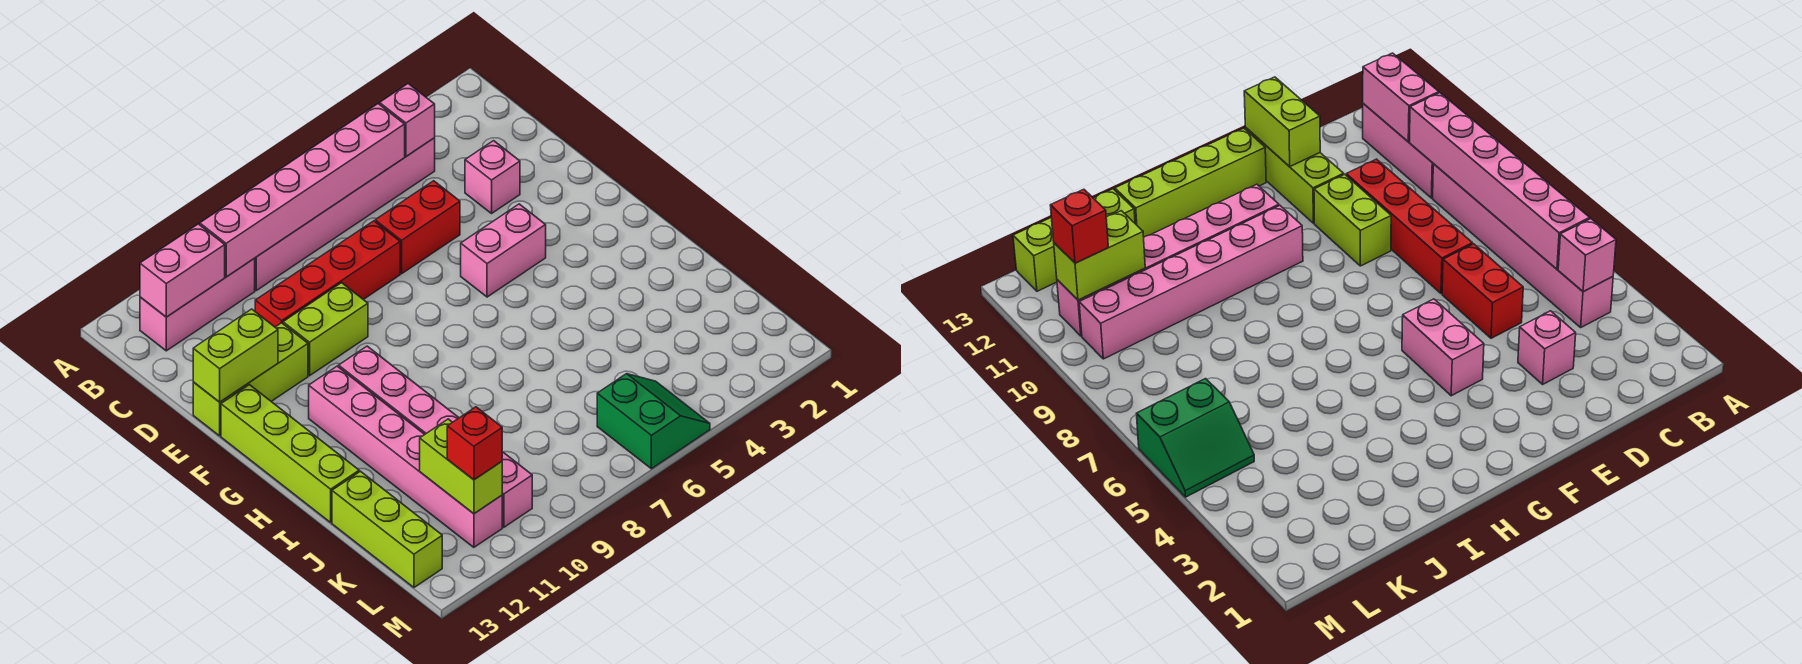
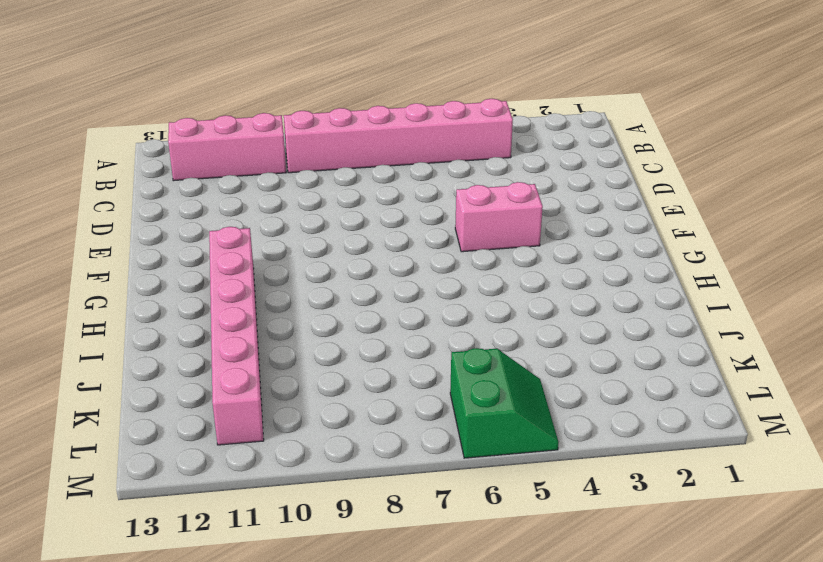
none -> pink 1x1 brick [465,141,520,213]
none -> red 1x2 brick [375,181,460,274]
none -> red 1x4 brick [255,221,400,327]

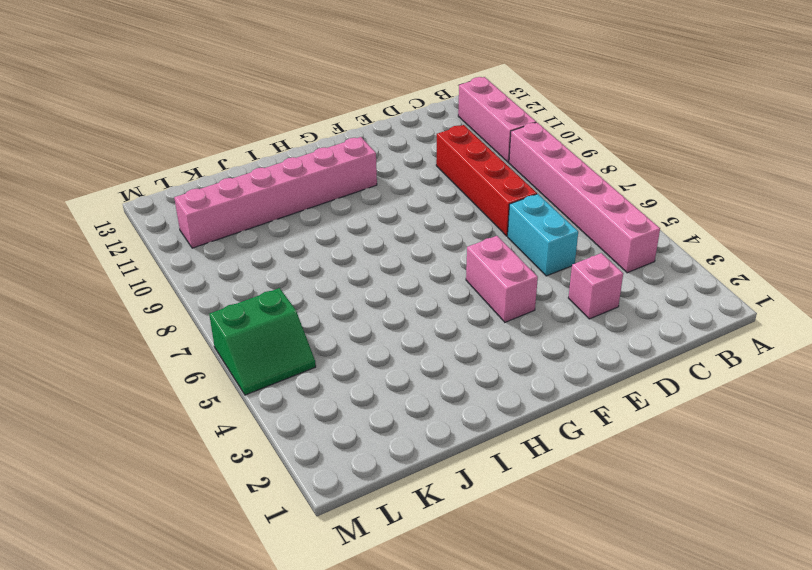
cyan 1x2 brick [508,194,578,276] -> red 1x2 brick [375,181,460,274]
none -> lime 1x2 brick [283,283,368,376]
none -> lime 1x3 brick [193,323,308,436]
none -> lime 1x4 brick [221,385,359,522]

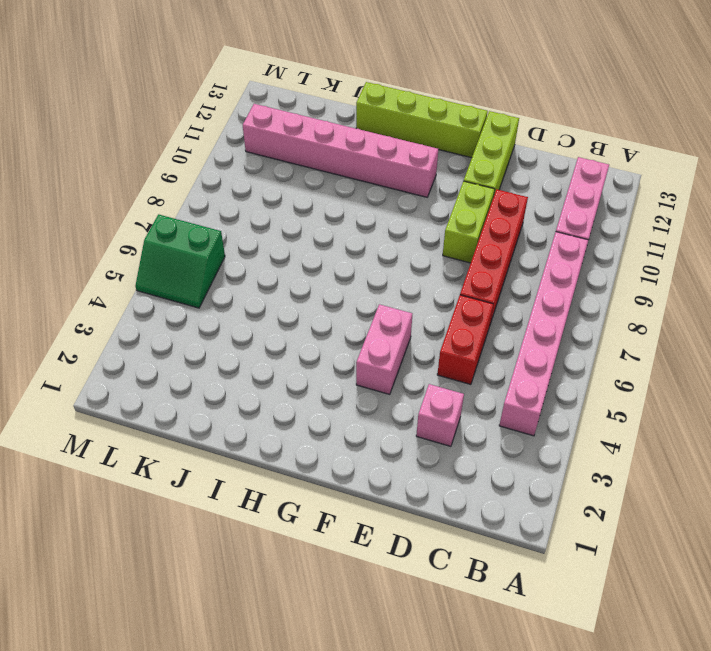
none -> pink 1x6 brick [339,346,532,527]
none -> lime 1x3 brick [332,471,442,587]
none -> pink 1x1 brick [380,84,435,156]

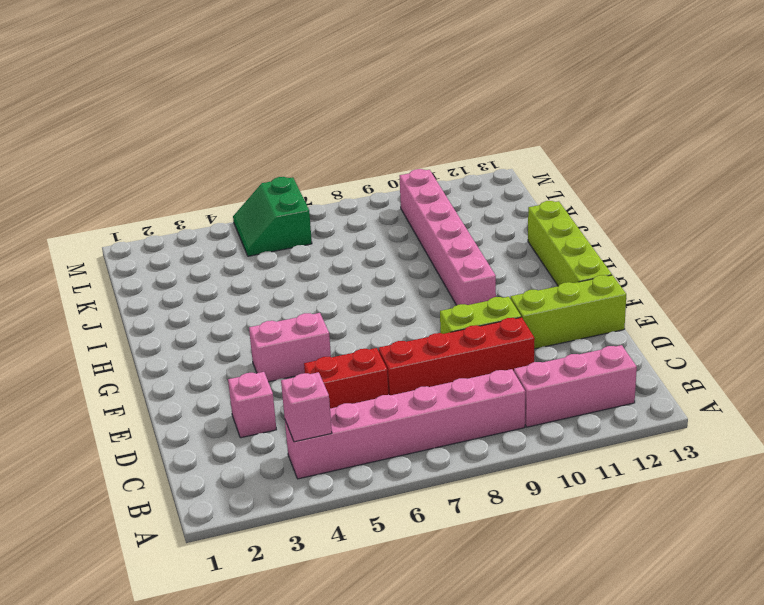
none -> pink 1x6 brick [309,366,502,547]
none -> lime 1x3 brick [332,471,442,587]
none -> pink 1x6 brick [200,104,405,277]

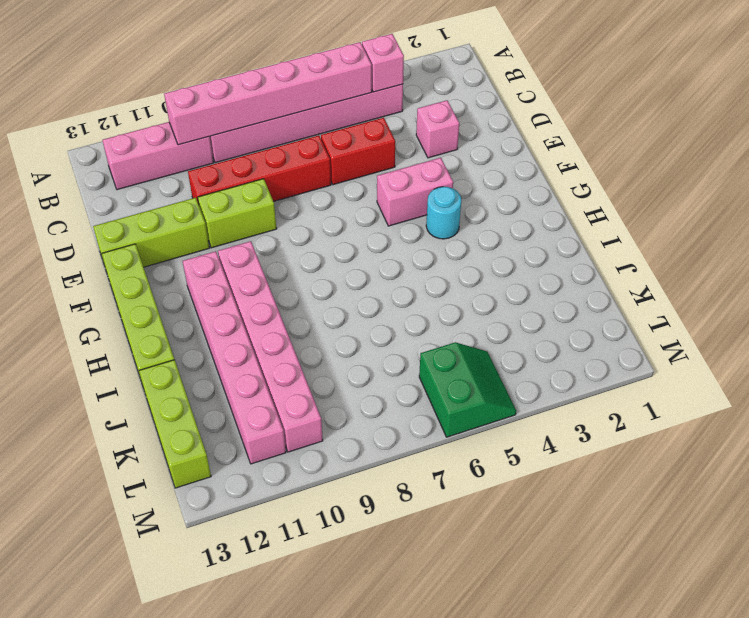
cyan 1x1 round brick [426,187,461,239] -> none
none -> pink 1x2 brick [140,224,225,317]
none -> lime 1x2 brick [193,309,278,402]
none -> lime 1x2 brick [420,419,502,514]

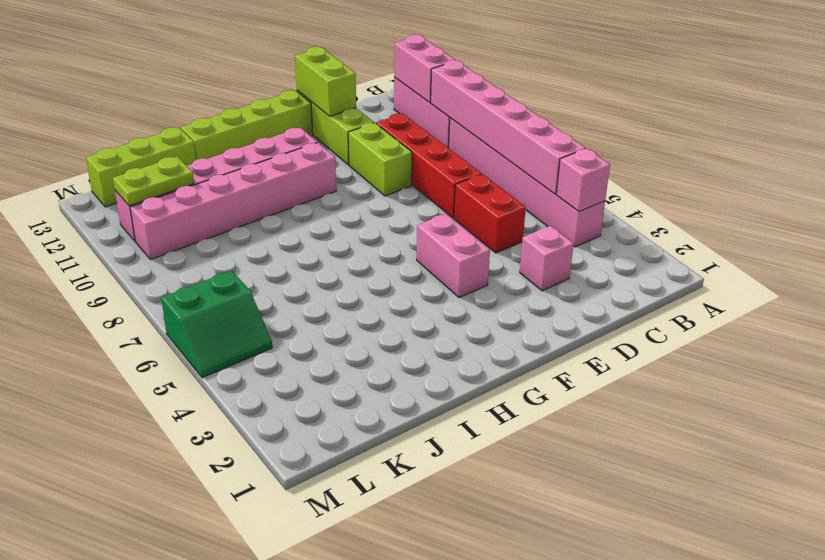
lime 1x2 plate [113,157,194,206] -> lime 1x2 brick [420,419,502,514]
none -> red 1x1 brick [447,407,502,480]

